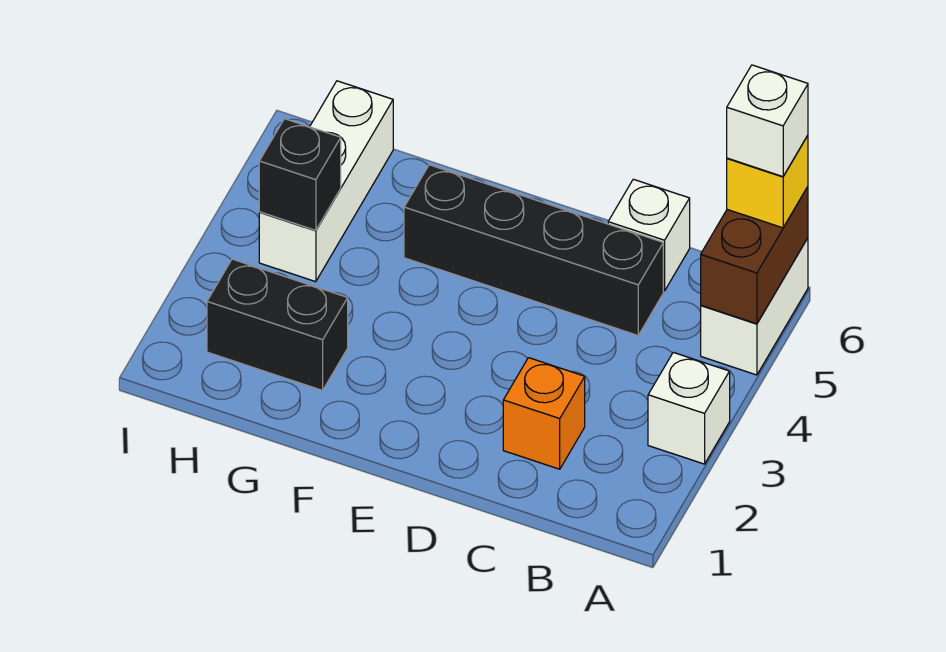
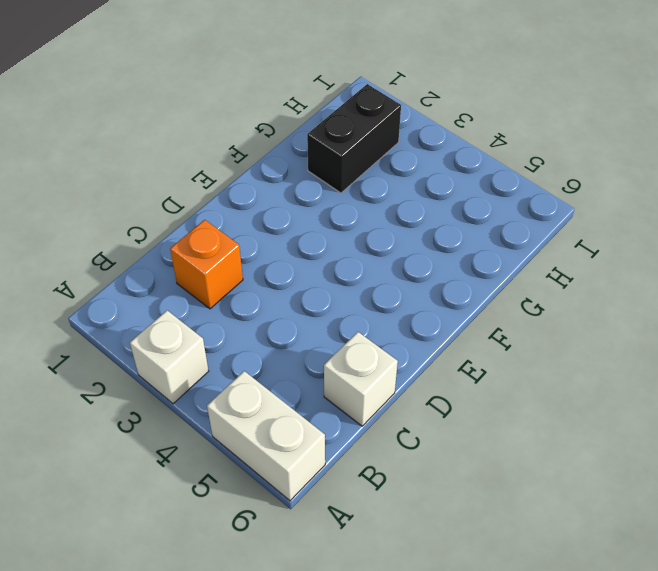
none -> black 1x4 brick [404,165,663,335]
none -> white 1x3 brick [259,81,393,282]

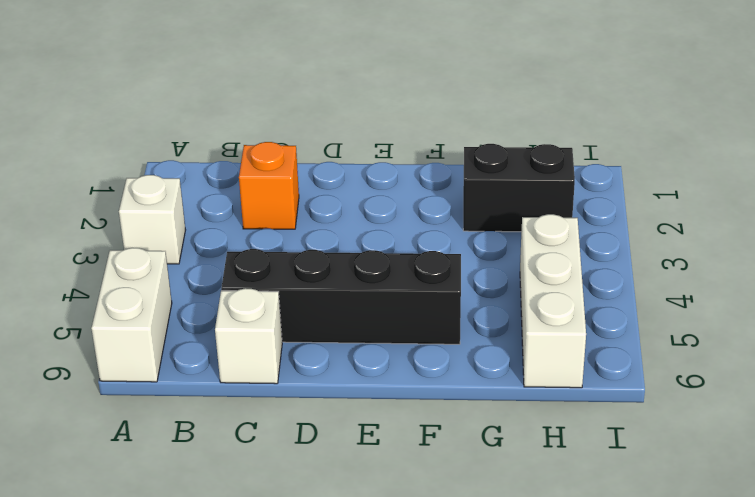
none -> brown 1x2 brick [701,187,808,324]
none -> black 1x1 brick [259,119,341,230]

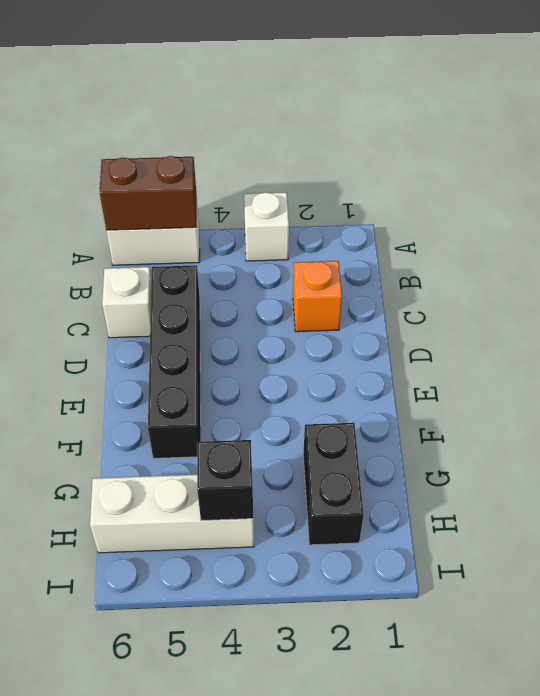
none -> yellow 1x1 brick [727,136,808,228]
none -> white 1x1 brick [727,65,808,177]

